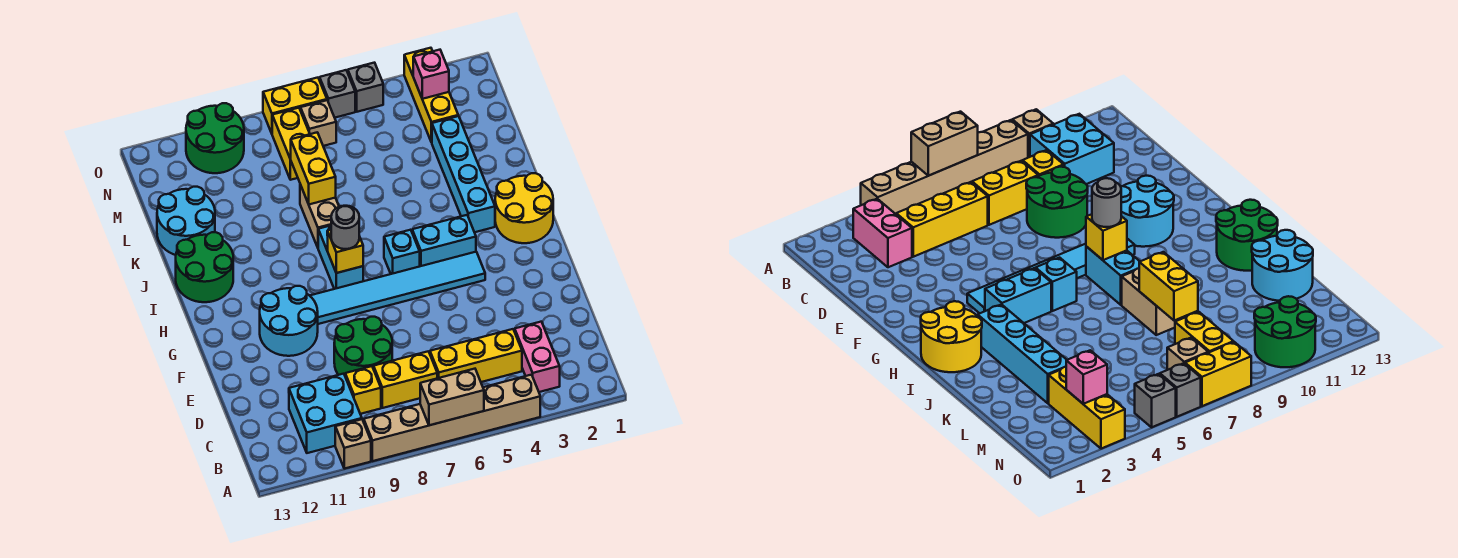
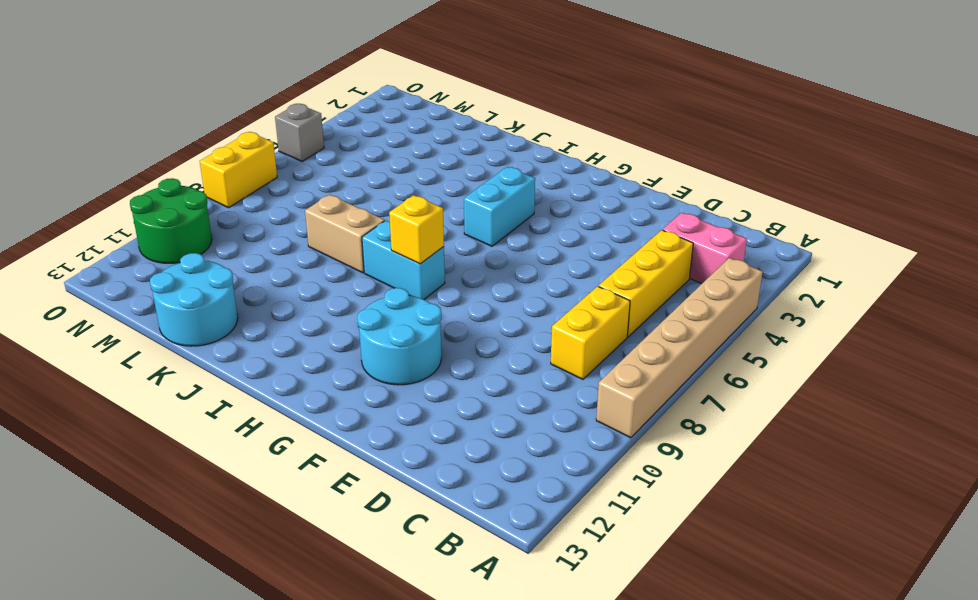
none -> tan 1x1 brick [335,419,371,469]
none -> cyan 2x2 brick [289,374,362,453]
none -> yellow 1x1 brick [345,366,381,414]
none -> green 2x2 round brick [334,317,392,375]

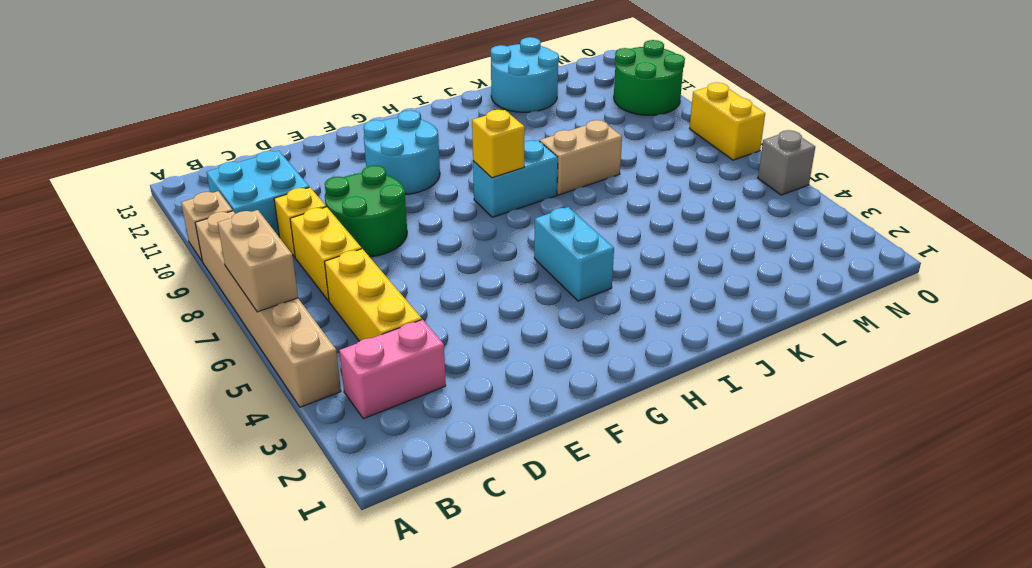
none -> cyan 1x6 tile [310,252,485,324]
none -> yellow 2x2 round brick [495,173,553,243]
none -> cyan 1x1 brick [384,230,420,274]
none -> cyan 1x4 brick [432,116,495,232]

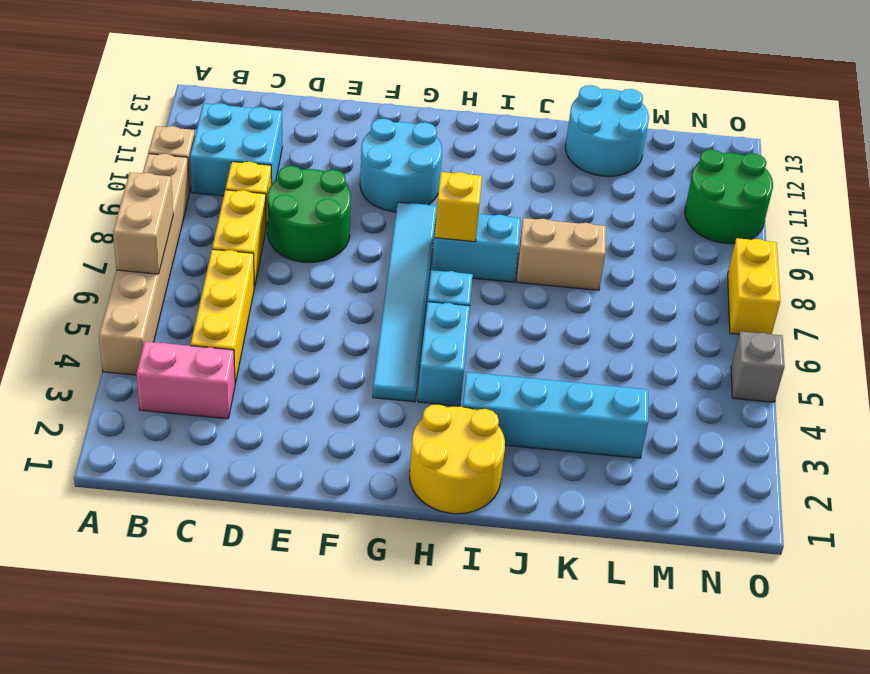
none -> green 2x2 round brick [176,232,233,302]
none -> yellow 1x3 brick [404,48,458,142]
none -> yellow 1x2 brick [272,108,310,180]
none -> tan 1x1 brick [301,100,336,146]

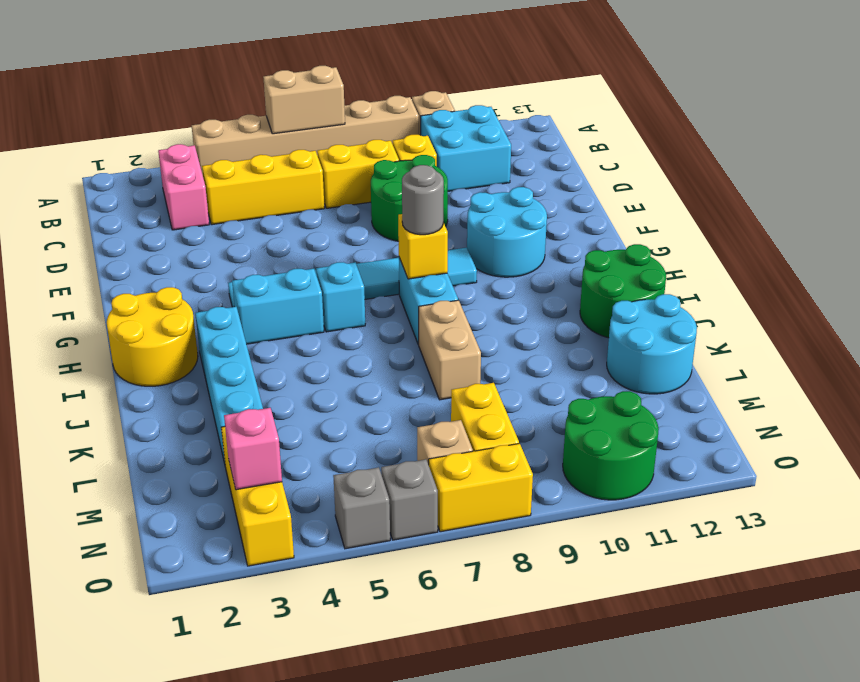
none -> yellow 1x2 brick [291,132,336,204]

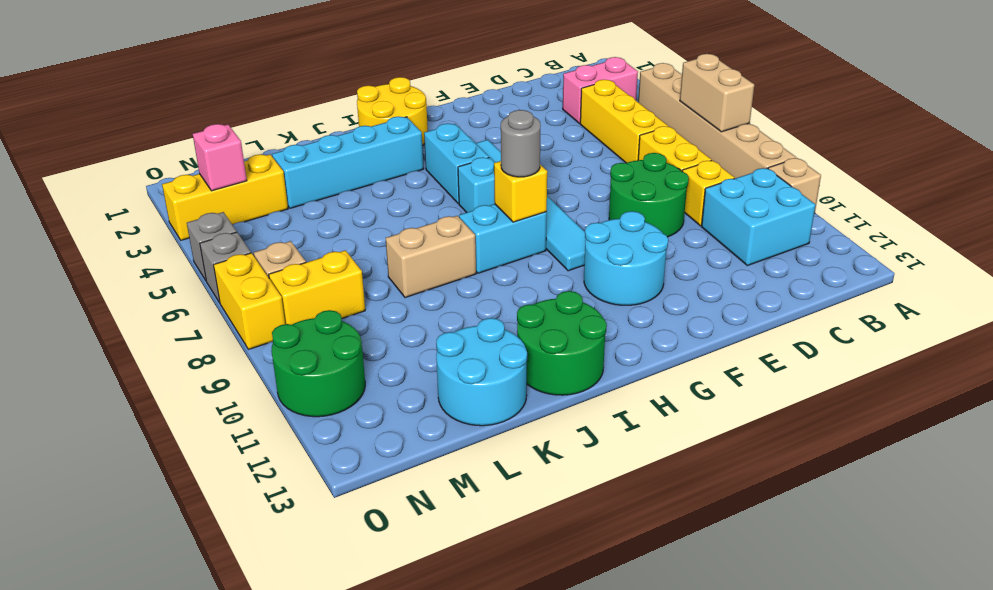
none -> yellow 1x2 brick [291,132,336,204]

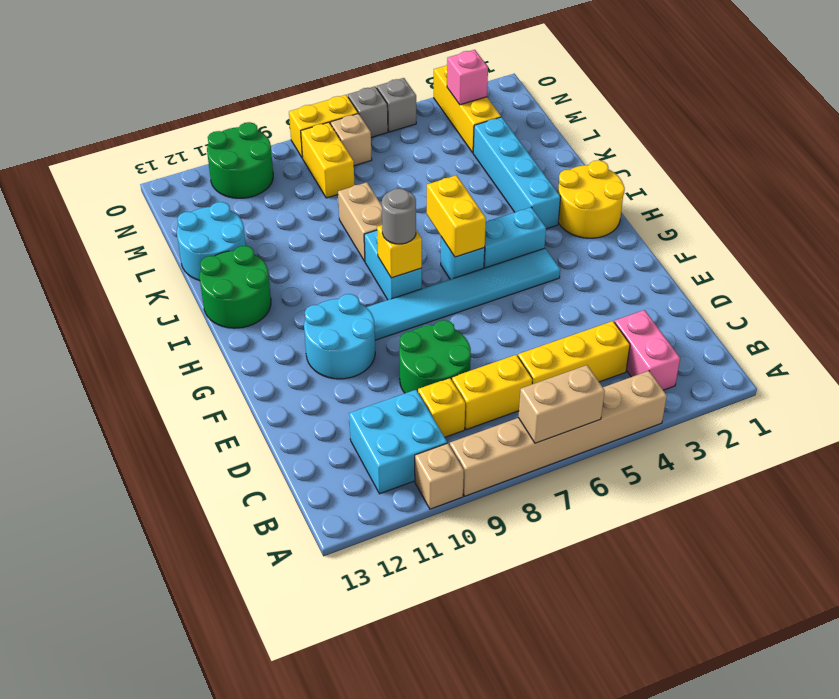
yellow 1x2 brick [427,175,486,257] -> yellow 1x2 brick moved to [291,132,336,204]

